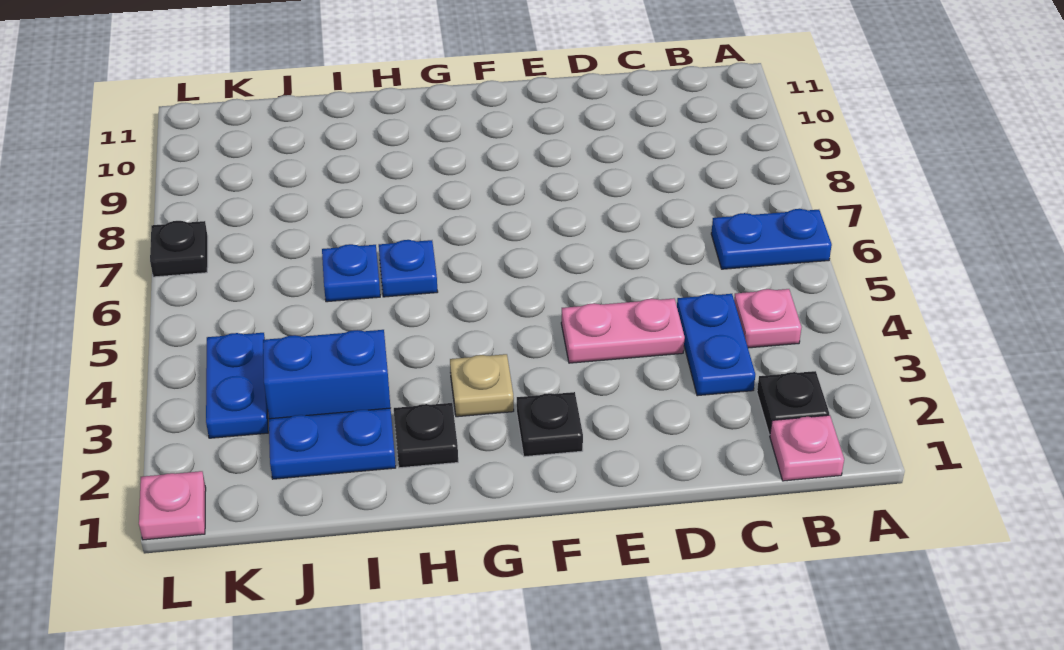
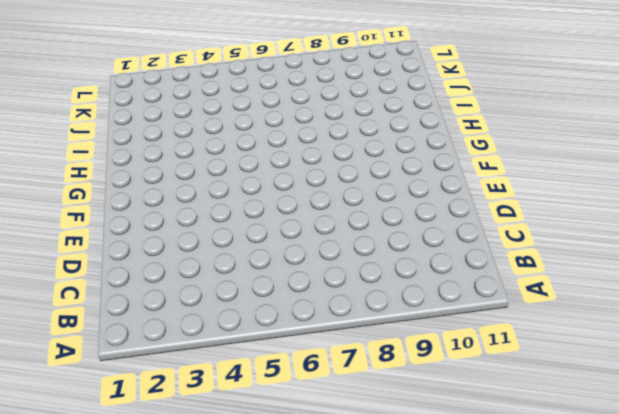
none -> blue 1x2 plate [711,209,832,269]
none -> pink 1x1 plate [770,415,844,481]
none -> black 1x1 plate [757,371,829,435]

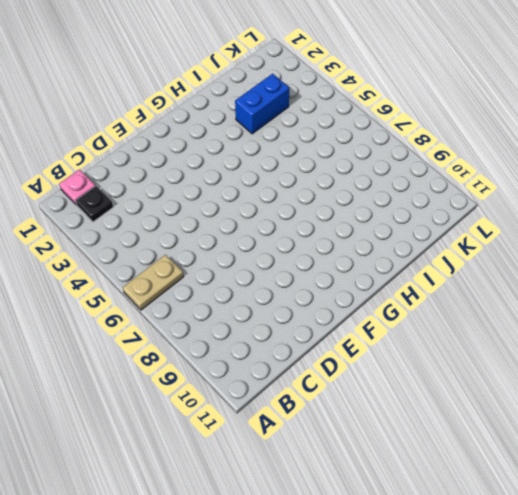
tan 1x2 plate [123,255,183,310] -> blue 1x2 plate [711,209,832,269]
none -> pink 1x1 plate [734,289,802,348]
none -> blue 1x2 plate [677,294,755,396]
none -> pink 1x2 plate [561,299,685,363]

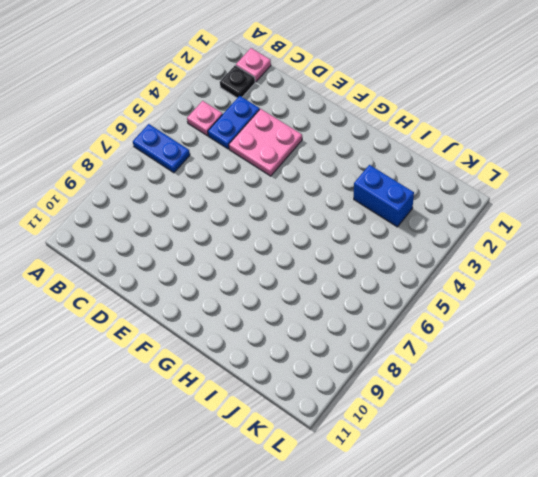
pink 2x2 plate [229,109,302,176] -> pink 1x2 plate [561,299,685,363]
none -> black 1x1 plate [517,392,583,457]
none -> tan 1x1 plate [450,354,514,417]
none -> black 1x1 plate [394,403,458,468]

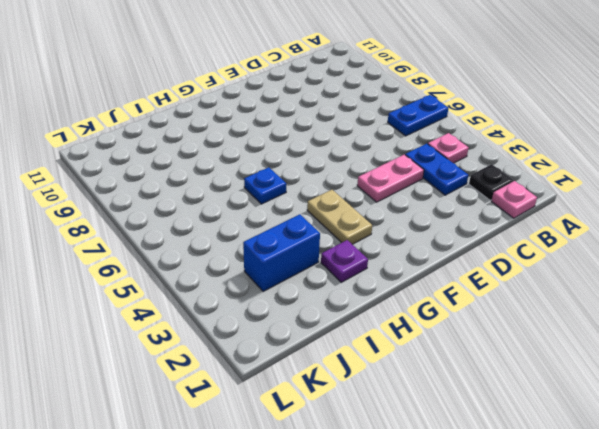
tan 1x2 plate [307,190,372,244] -> tan 1x1 plate [450,354,514,417]
purple 1x1 plate [321,240,368,282] -> black 1x1 plate [394,403,458,468]
none -> black 1x1 plate [517,392,583,457]
none -> blue 1x2 plate [269,408,396,479]
none -> blue 1x1 plate [322,244,380,302]

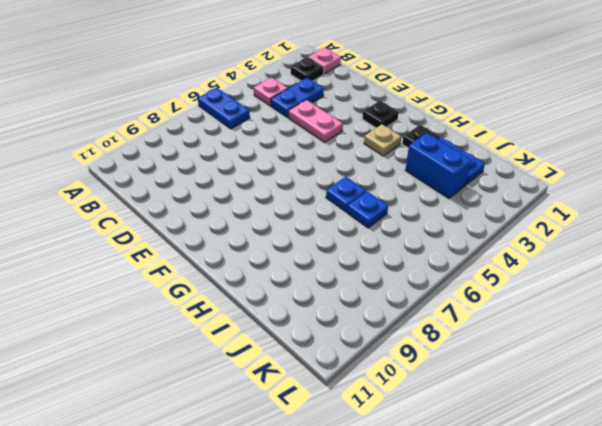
none -> blue 1x2 plate [206,333,268,438]
none -> pink 1x1 plate [139,471,206,540]
none -> black 1x1 plate [150,221,208,277]

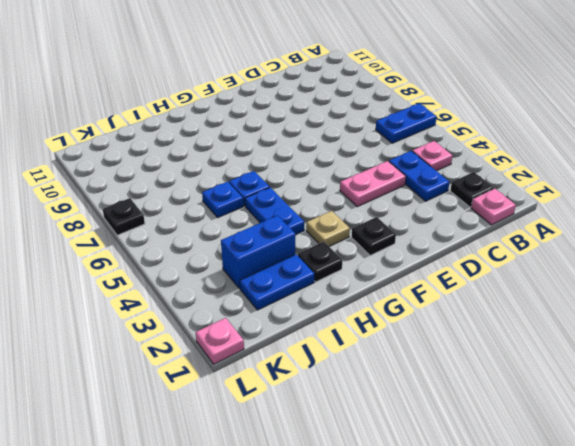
blue 1x2 plate [245,187,304,234] -> blue 1x2 plate moved to [206,333,268,438]

